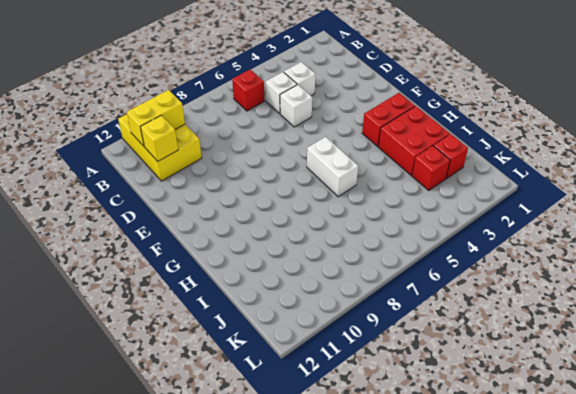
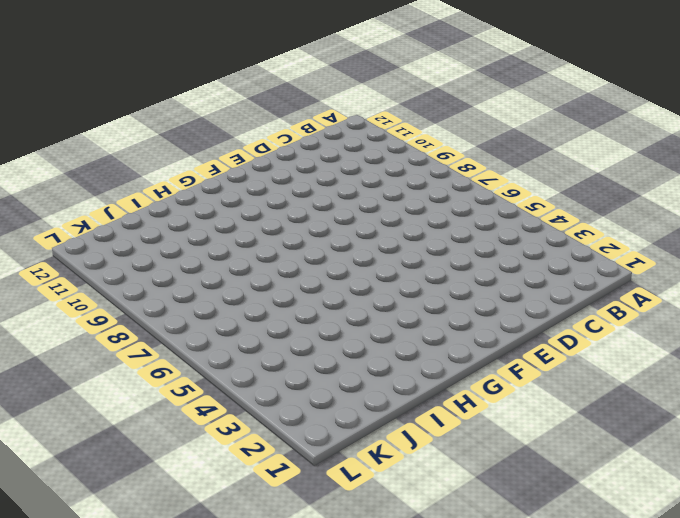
none -> yellow 2x3 brick [118,114,202,181]
none -> red 1x1 brick [232,69,264,111]
none -> white 1x1 brick [284,62,315,96]

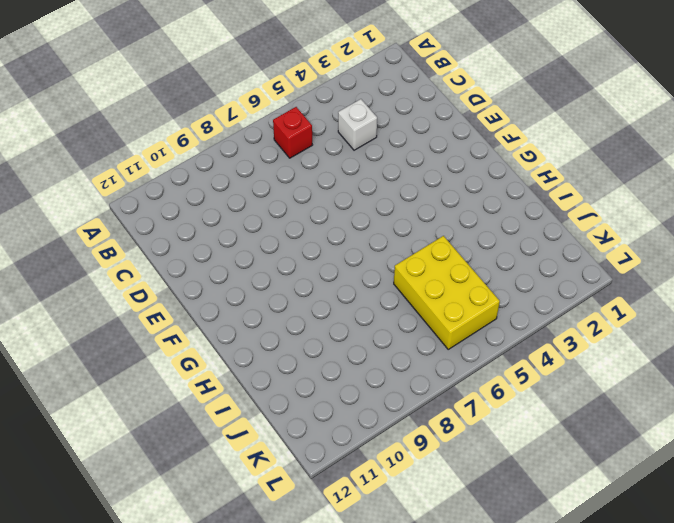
yellow 2x3 brick [394,236,500,349] -> yellow 2x3 brick moved to [118,114,202,181]
none -> white 1x1 brick [265,72,297,113]
none -> white 1x1 brick [280,85,312,127]
none -> red 1x2 brick [362,93,415,146]

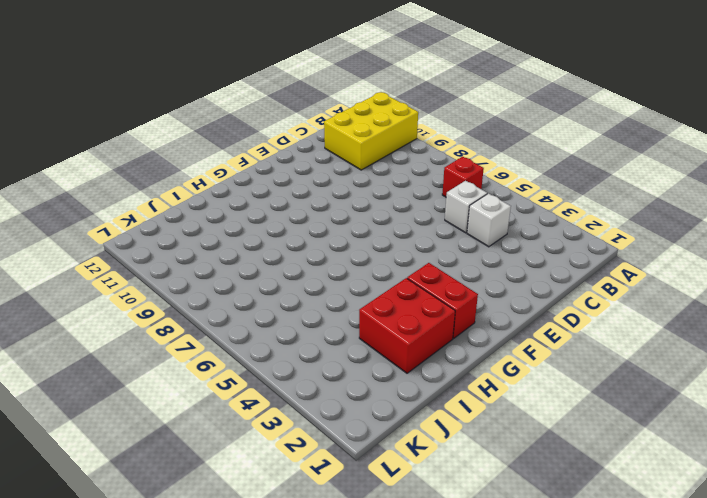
none -> white 1x1 brick [280,85,312,127]
none -> white 1x2 brick [307,137,358,197]
none -> red 1x1 brick [434,134,468,178]

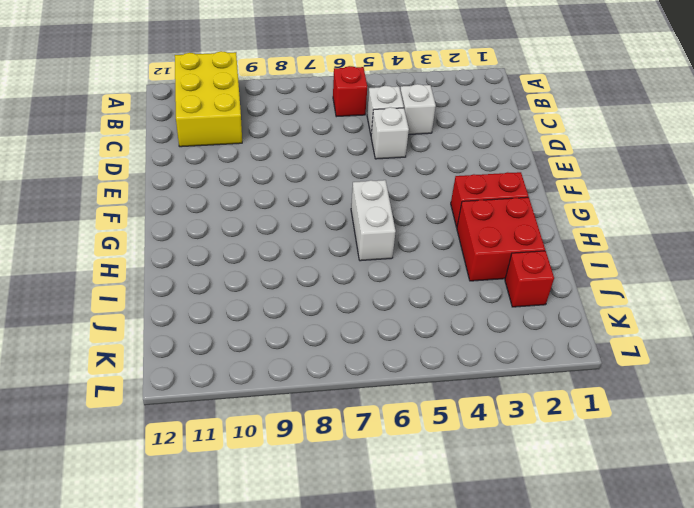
none -> red 1x1 brick [412,146,450,191]
none -> yellow 1x2 brick [127,90,185,146]
none -> yellow 1x1 brick [141,115,178,161]

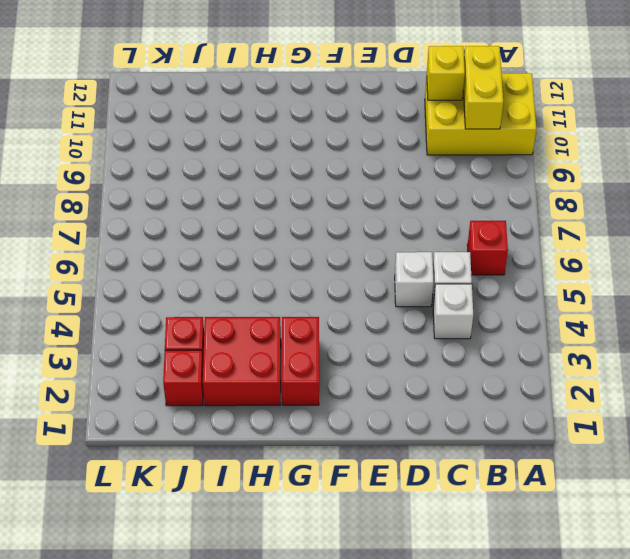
none -> white 1x2 brick [307,137,358,197]

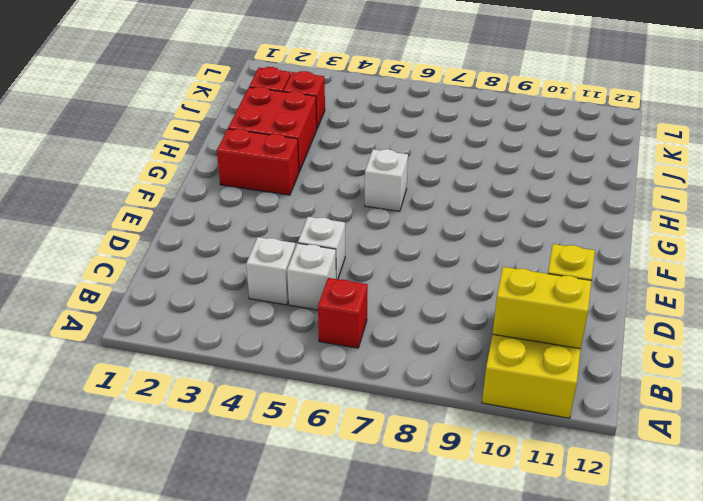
white 1x1 brick [365,149,408,211] -> white 1x2 brick [307,137,358,197]

